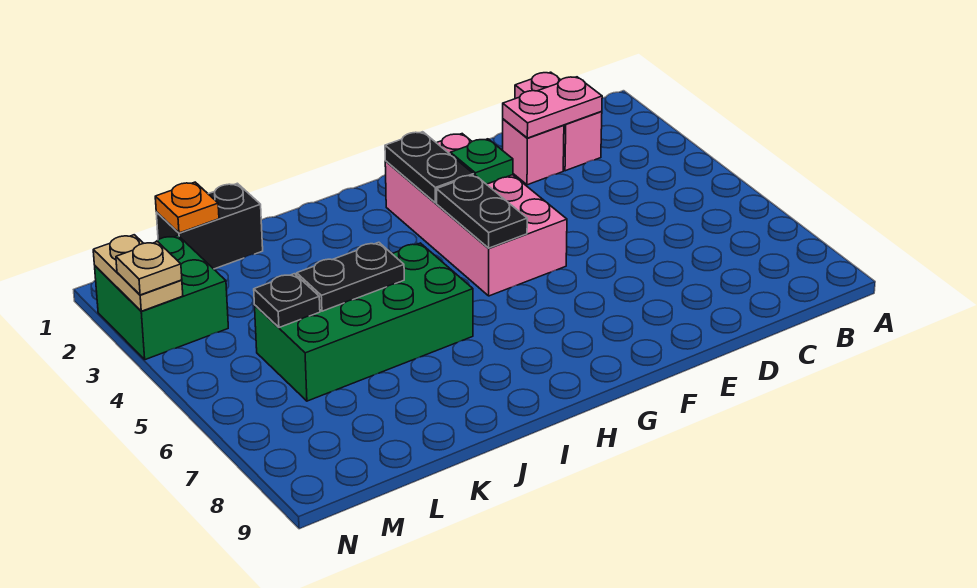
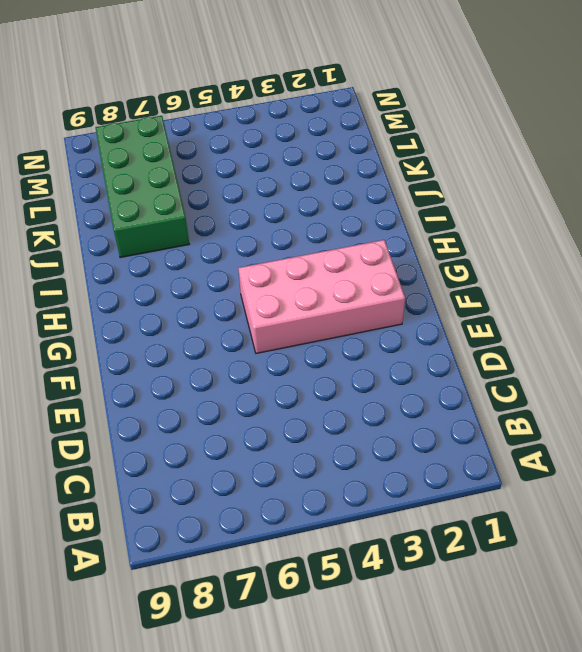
green 2x4 brick [95,116,189,258] -> green 2x4 brick moved to [255,243,473,401]
none -> pink 1x2 brick [515,72,602,171]
none -> pink 1x1 brick [503,119,564,185]
none -> black 1x2 brick [156,183,263,269]

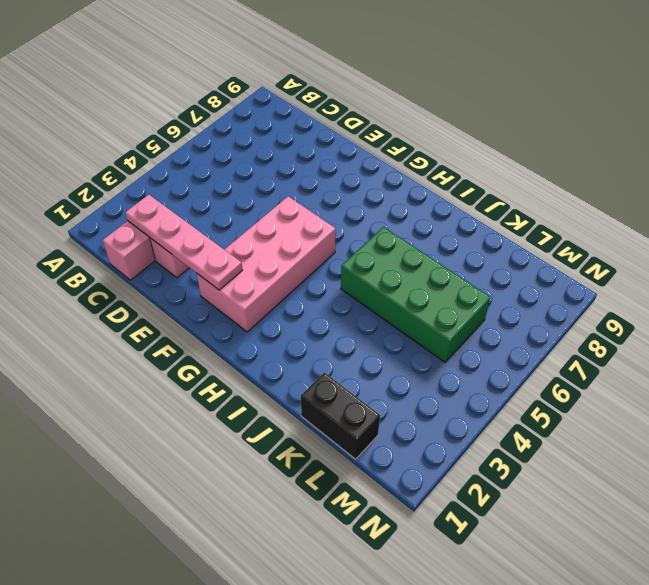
pink 1x4 plate [125,195,242,290] -> pink 1x2 plate [503,77,602,138]
none -> green 2x2 brick [95,236,228,360]
none -> green 1x1 plate [450,139,513,184]
none -> black 1x2 plate [385,132,473,203]

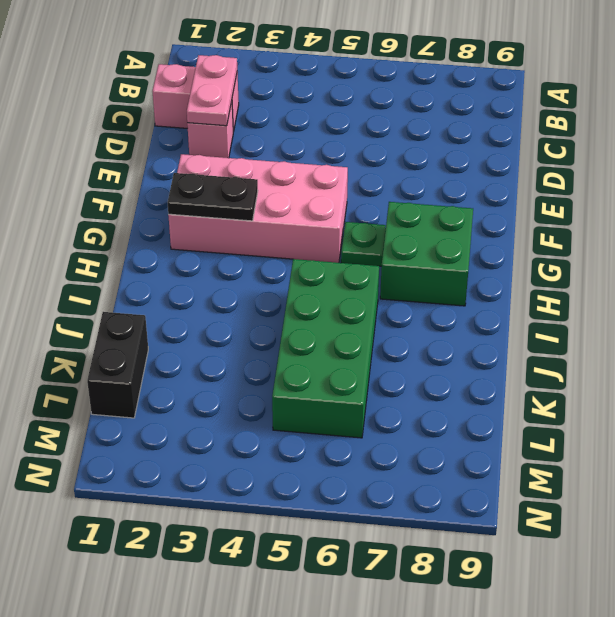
green 1x1 plate [341,222,386,266] -> green 1x1 plate moved to [450,139,513,184]
green 2x2 brick [380,202,473,306] -> green 2x2 brick moved to [95,236,228,360]
none -> black 1x2 plate [437,175,527,248]
none -> black 1x2 plate [297,242,404,311]
none -> orange 1x1 plate [155,182,219,233]

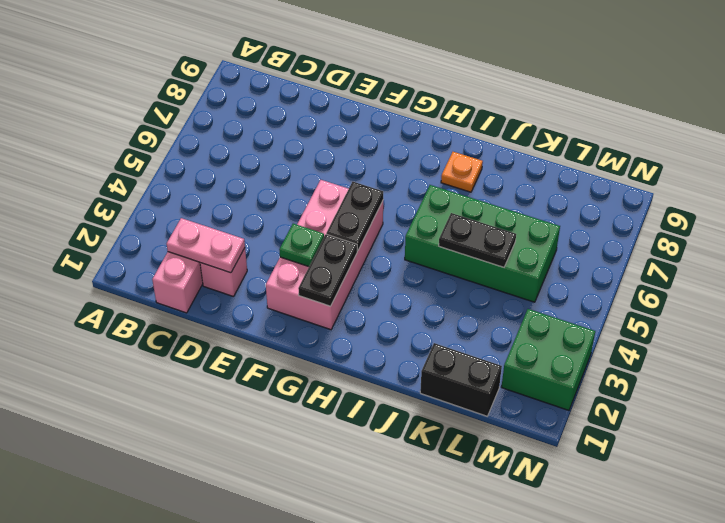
orange 1x1 plate [441,152,483,192] -> orange 1x1 plate moved to [155,182,219,233]
none -> black 1x1 plate [254,274,320,327]
none -> tan 1x2 plate [93,235,183,311]
none -> tan 1x1 plate [116,242,182,295]

